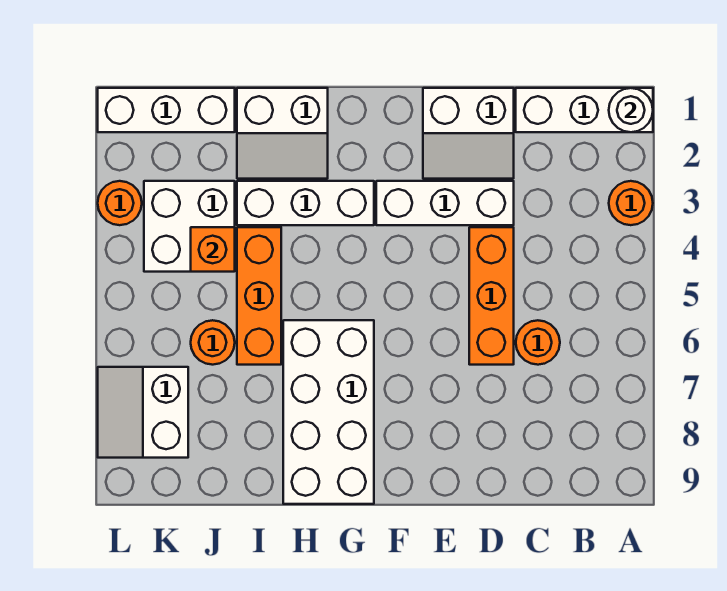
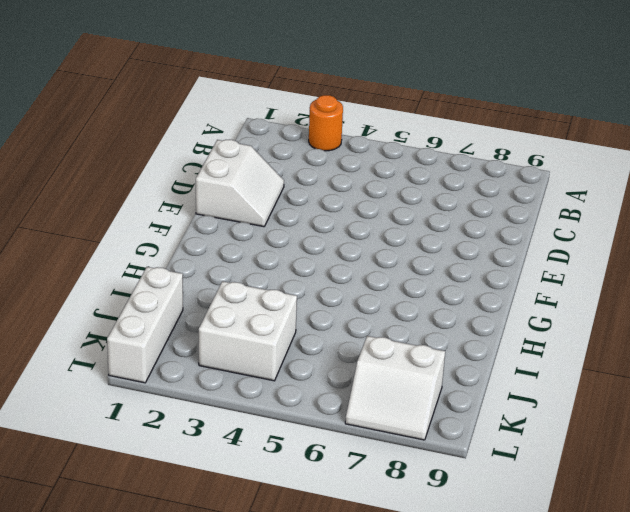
none -> white 1x3 brick [516,88,653,132]
none -> orange 1x1 round brick [516,320,560,365]
none -> white 1x3 brick [376,181,514,225]

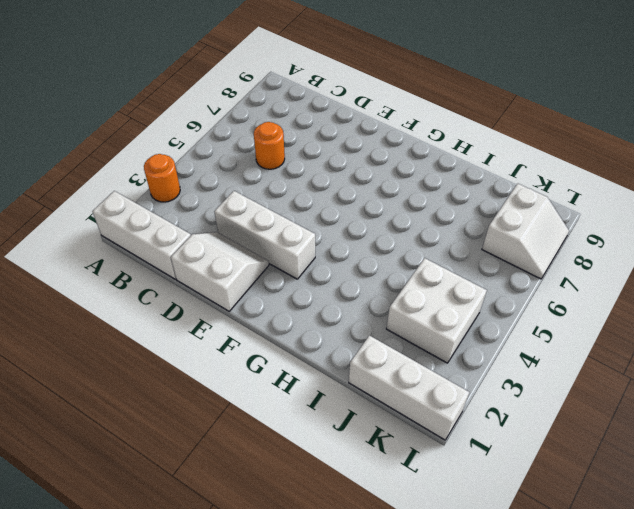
none -> orange 1x3 brick [469,227,514,365]
none -> white 1x3 brick [237,181,374,225]
none -> white 2x4 brick [283,320,374,504]

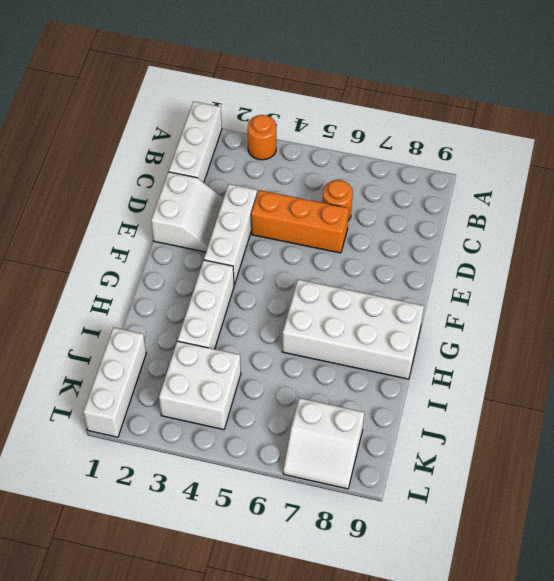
none -> white 2x2 slope [237,88,328,179]
none -> orange 1x3 brick [237,227,281,365]
none -> orange 1x1 round brick [191,320,235,365]

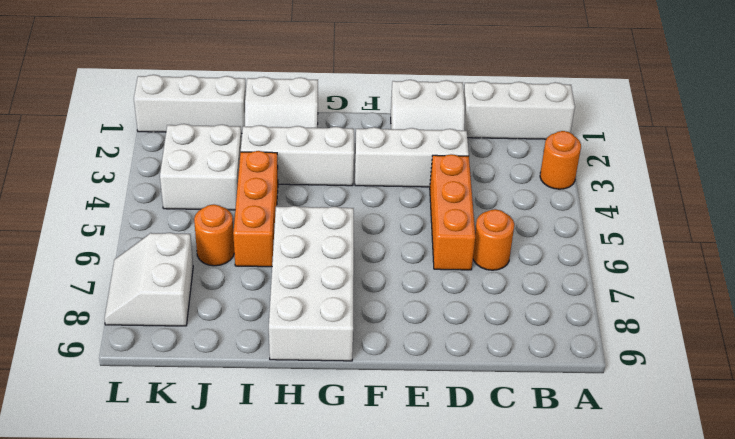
none -> orange 1x1 round brick [98,181,142,225]
none -> white 1x1 round brick [609,88,653,132]
none -> orange 1x1 brick [191,227,235,272]

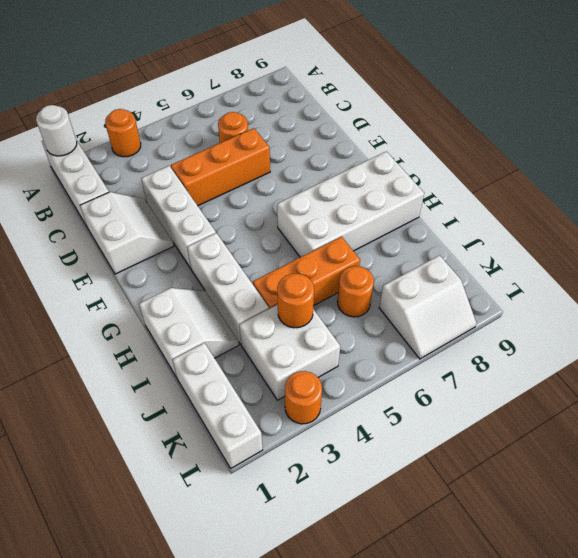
orange 1x1 round brick [277,273,314,328] -> orange 1x1 brick [191,227,235,272]

